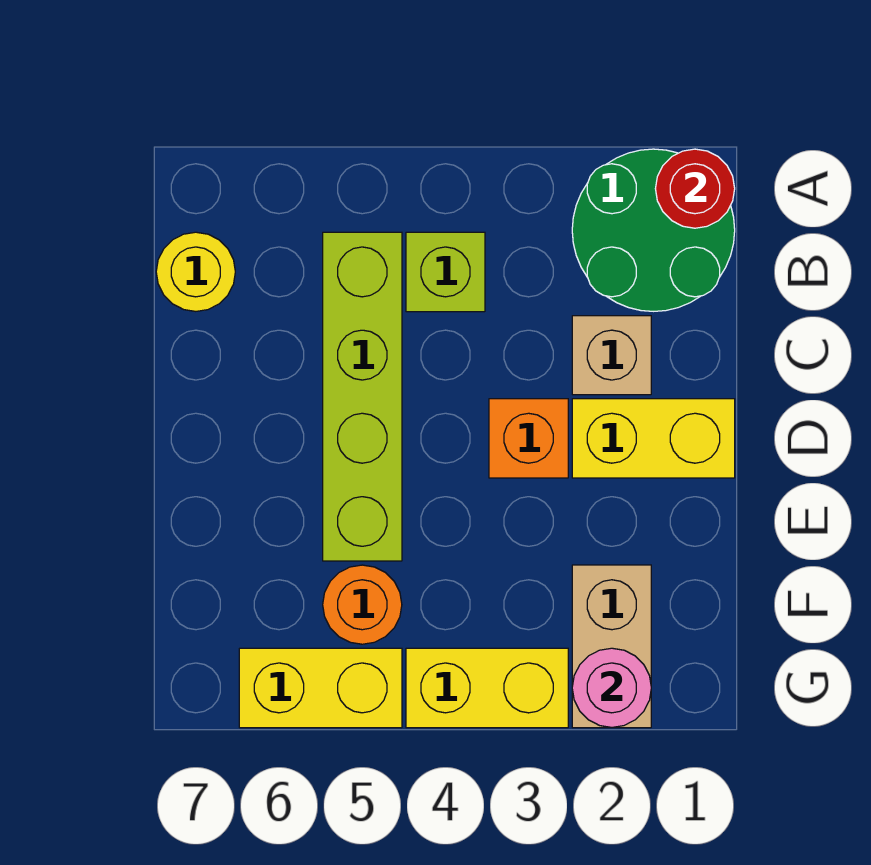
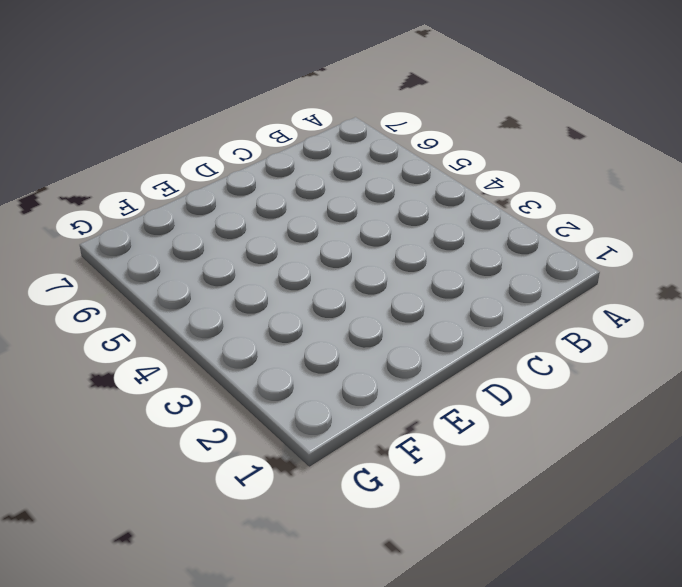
none -> green 2x2 round brick [572,149,735,311]
none -> lime 1x1 brick [406,232,485,312]
none -> lime 1x4 brick [323,232,402,561]

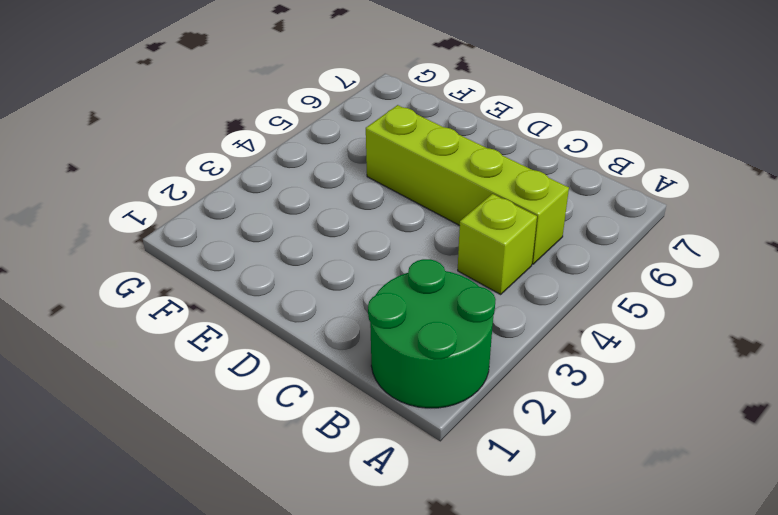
none -> yellow 1x1 round brick [156,232,235,311]
none -> tan 1x1 brick [572,316,651,395]
none -> yellow 1x2 brick [572,399,735,478]

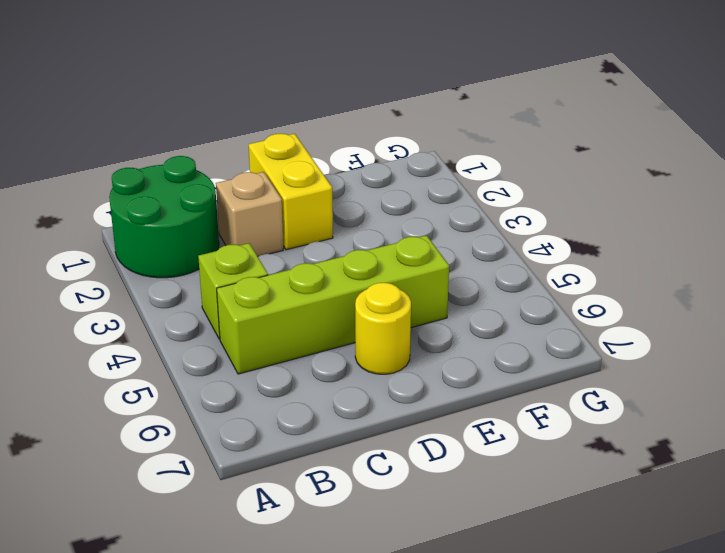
yellow 1x1 round brick [355,283,411,374] -> yellow 1x1 round brick moved to [156,232,235,311]
none -> orange 1x1 brick [489,399,568,478]
none -> tan 1x2 brick [572,565,651,728]
none -> orange 1x1 round brick [323,565,402,644]

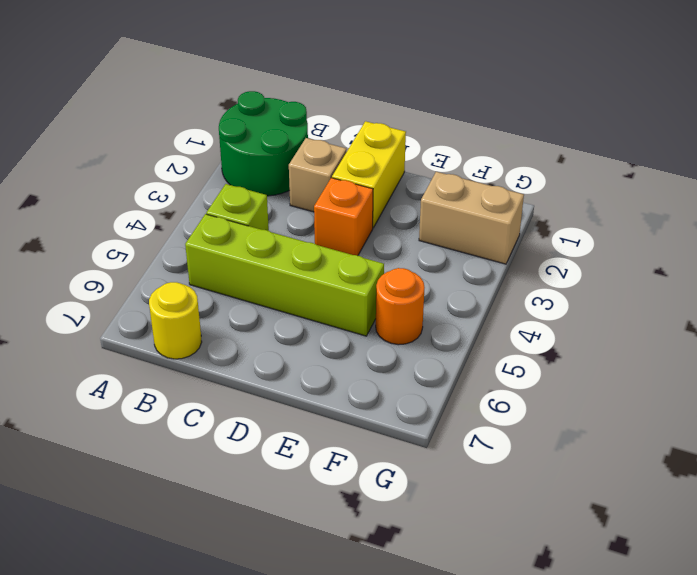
none -> yellow 1x2 brick [406,648,568,728]
none -> yellow 1x2 brick [239,648,402,728]
none -> red 1x1 round brick [655,149,735,228]

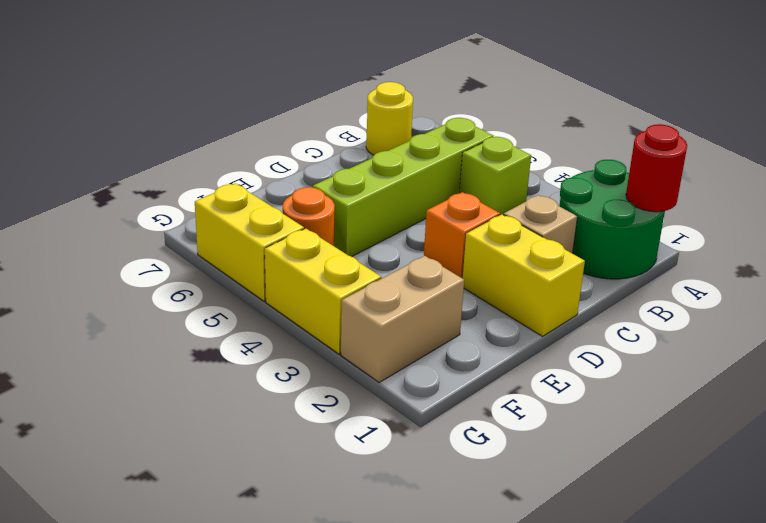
none -> pink 1x1 round brick [572,648,651,728]

